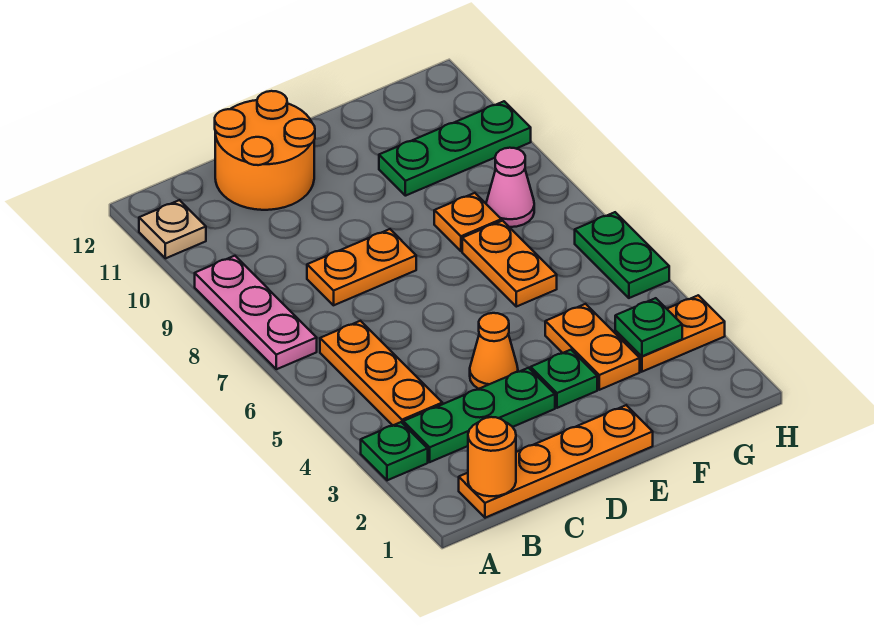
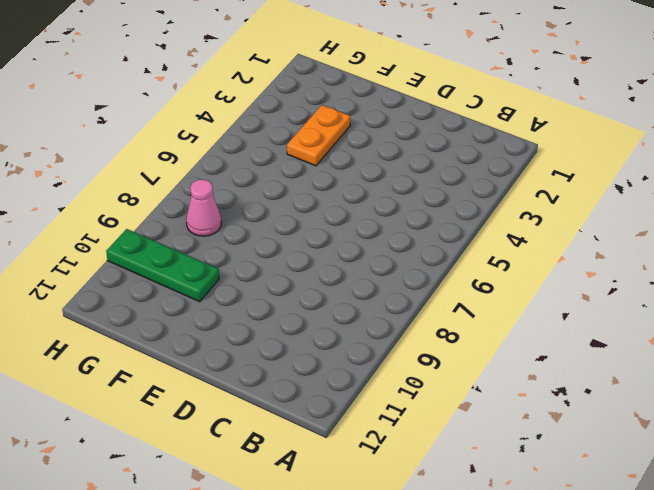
none -> green 1x1 plate [361,422,428,480]
none -> pink 1x3 plate [195,256,317,369]
none -> tan 1x1 plate [139,200,206,258]

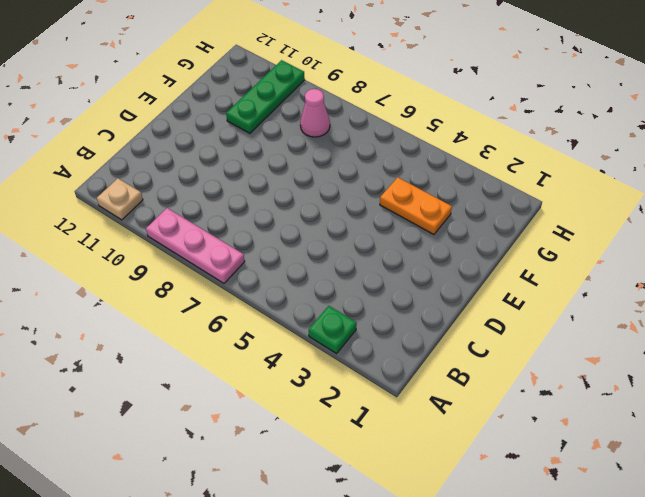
none -> orange 1x4 plate [459,405,653,518]
none -> green 1x3 plate [403,368,555,462]
none -> orange 1x3 plate [320,321,442,425]

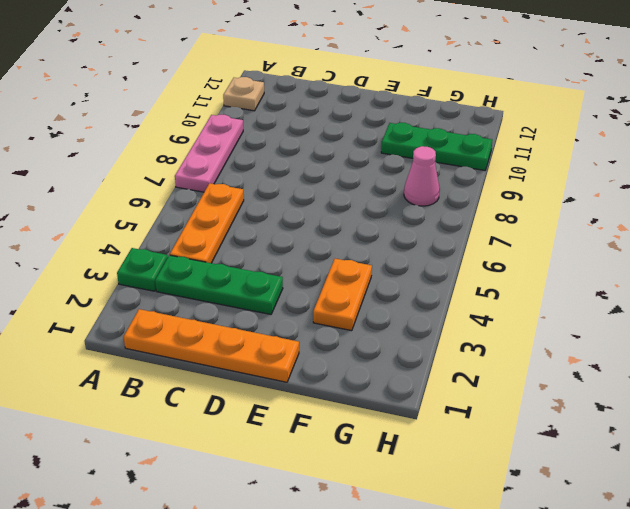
none -> orange 1x2 plate [307,229,416,305]
none -> orange 2x2 round brick [215,91,315,210]
none -> orange 1x1 cone [470,313,518,389]

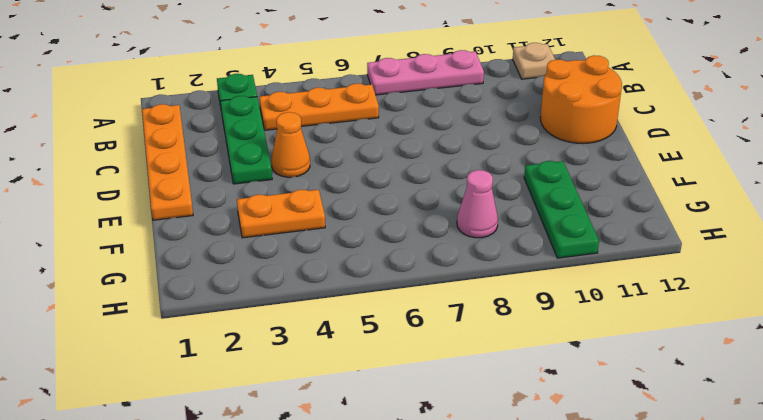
none -> orange 1x2 plate [307,229,416,305]
none -> green 1x1 plate [531,350,597,408]
none -> orange 1x2 plate [462,221,557,307]

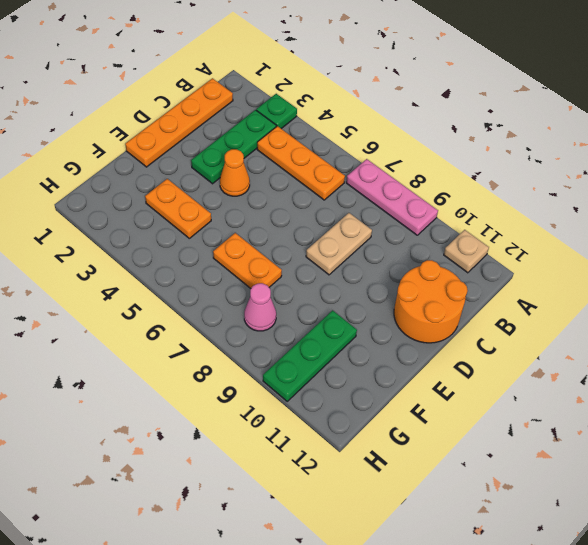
tan 1x2 plate [306,213,372,275] -> orange 1x2 plate [307,229,416,305]
none -> green 1x1 plate [531,350,597,408]
none -> orange 1x1 plate [434,193,501,251]
none -> orange 1x2 plate [615,295,725,372]

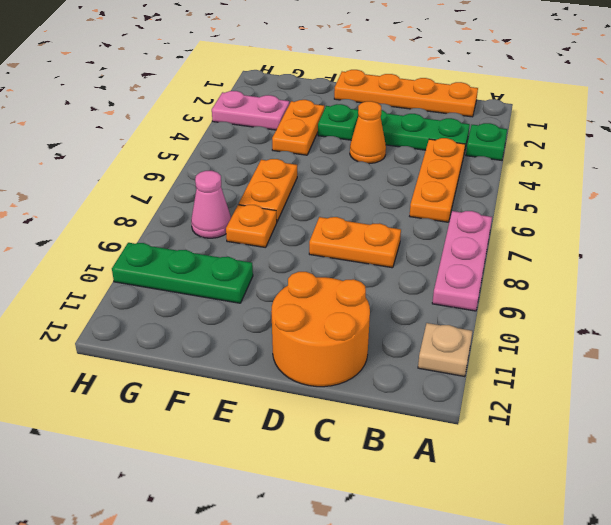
pink 1x2 plate [212,91,289,130] -> orange 1x2 plate [615,295,725,372]
none -> green 1x2 plate [575,212,669,298]
none -> orange 1x1 round brick [468,417,516,496]
none -> green 1x1 plate [615,298,682,356]

